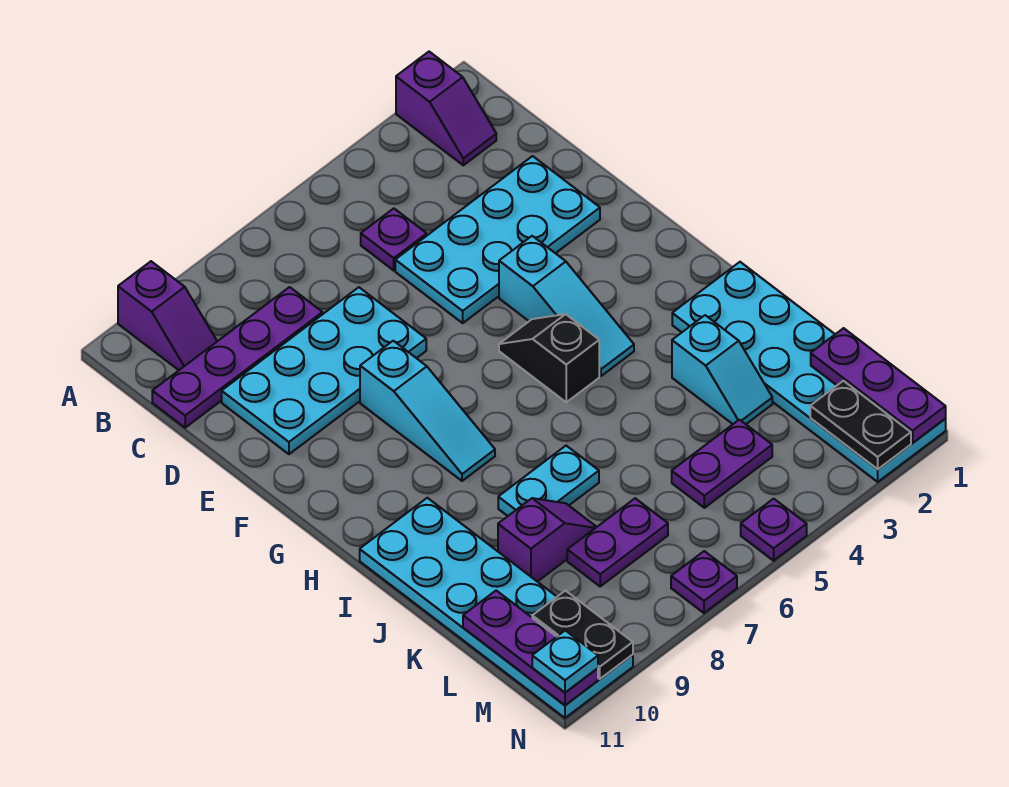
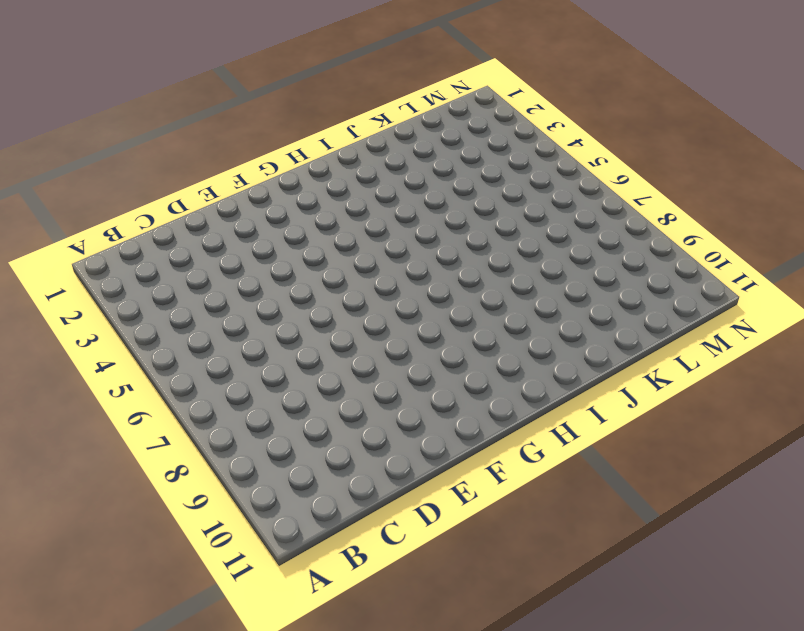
none -> purple 1x2 slope [396,52,496,165]
none -> purple 1x2 slope [118,261,217,370]
none -> purple 1x1 plate [361,208,427,270]

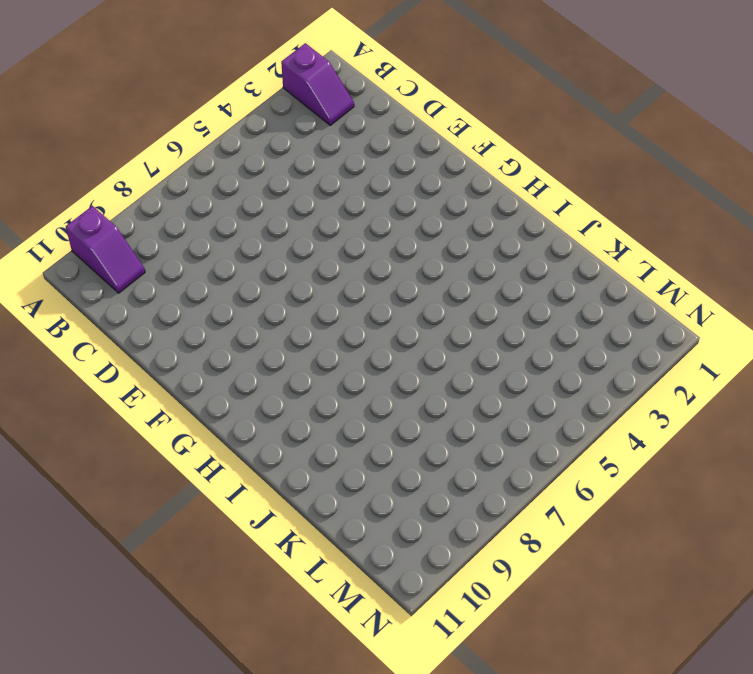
none -> purple 1x1 plate [361,208,427,270]
none -> purple 1x4 plate [152,287,323,428]
none -> cyan 2x4 plate [395,156,600,323]

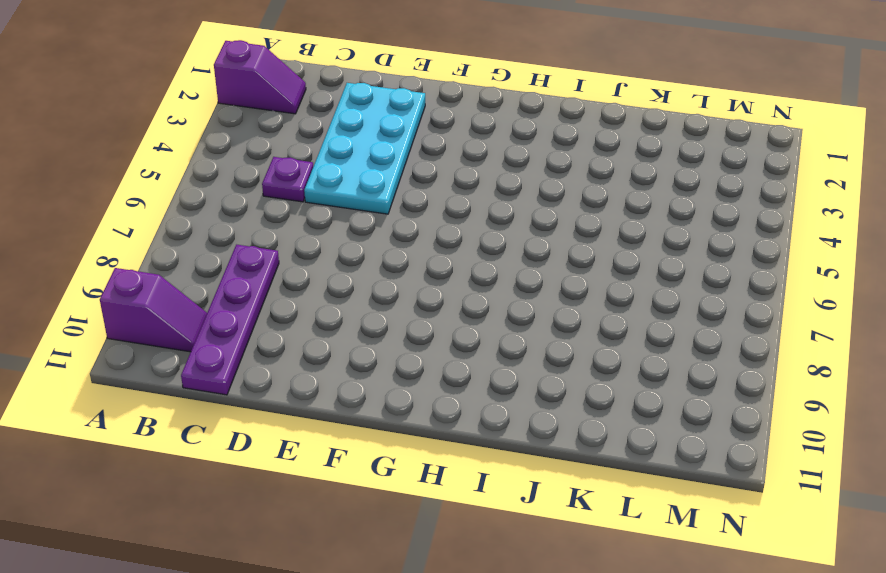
none -> cyan 2x4 plate [222,287,426,454]
none -> cyan 1x3 slope [499,236,634,376]
none -> cyan 1x3 slope [360,341,495,481]

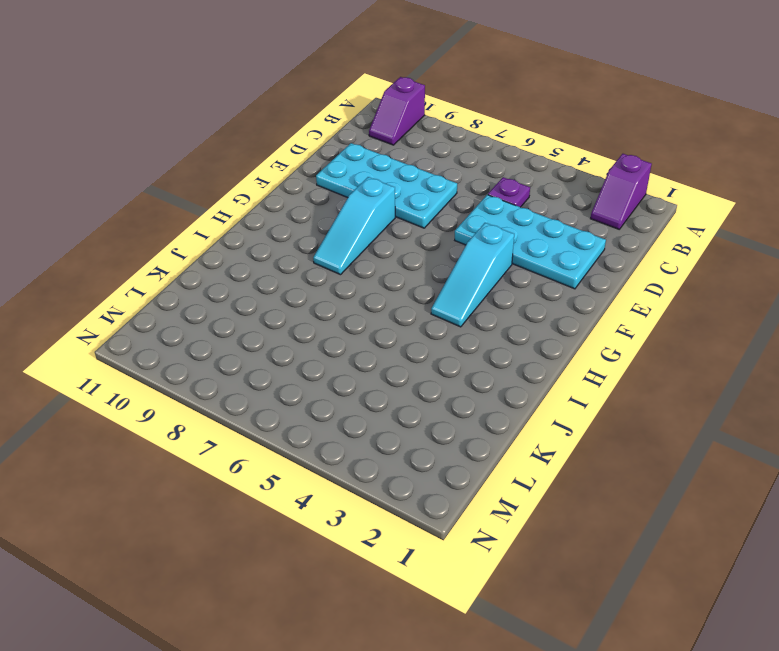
none -> purple 1x4 plate [152,287,323,428]
none -> black 1x2 slope [499,314,599,402]
none -> cyan 2x6 plate [672,262,946,482]

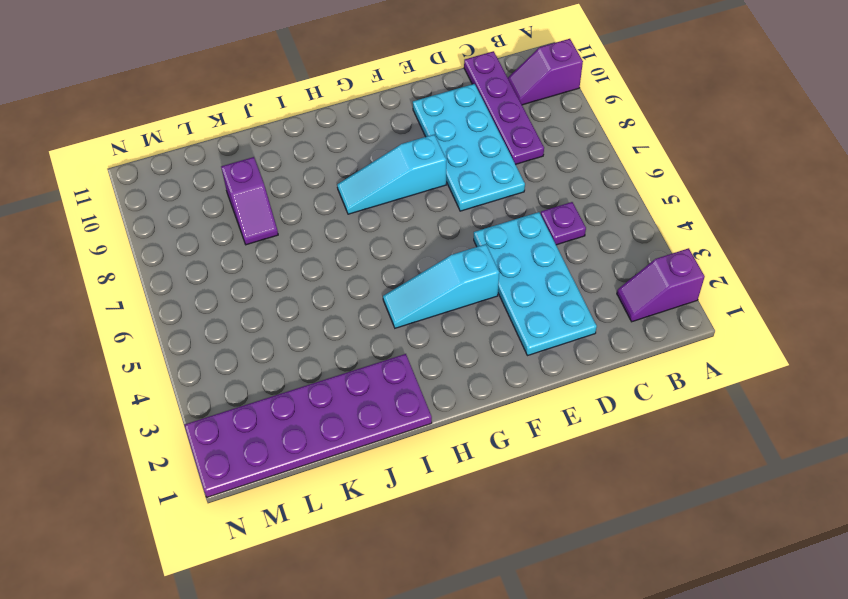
purple 2x6 plate [185,354,432,497] -> cyan 2x6 plate [672,262,946,482]
none -> black 1x2 slope [499,314,599,402]
none -> cyan 2x6 plate [360,498,633,718]
none -> cyan 1x2 slope [672,315,772,424]

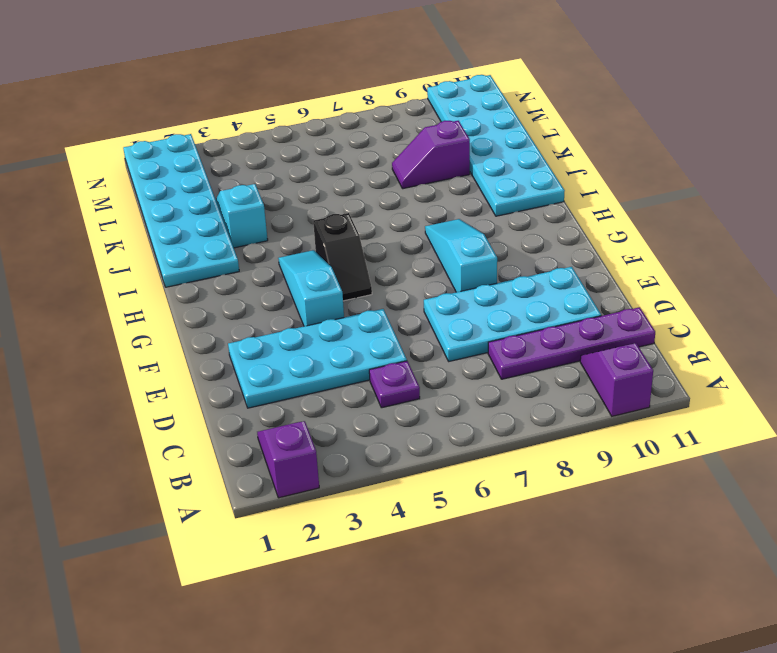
none -> cyan 1x2 plate [498,446,599,516]
none -> purple 1x2 plate [672,420,772,508]
none -> purple 1x2 plate [567,498,668,586]

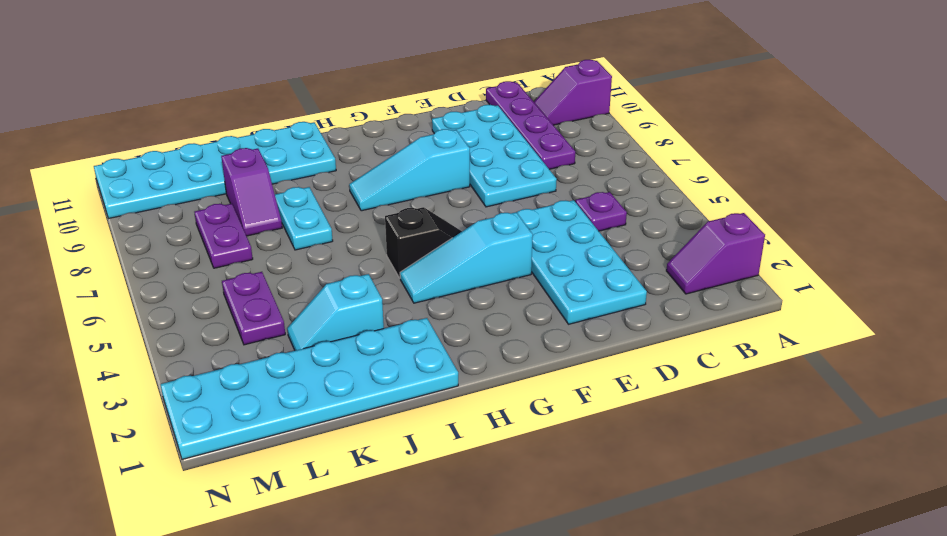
none -> purple 1x1 plate [741,499,807,561]
none -> purple 1x1 plate [671,551,737,613]
none -> purple 1x3 plate [811,328,946,443]

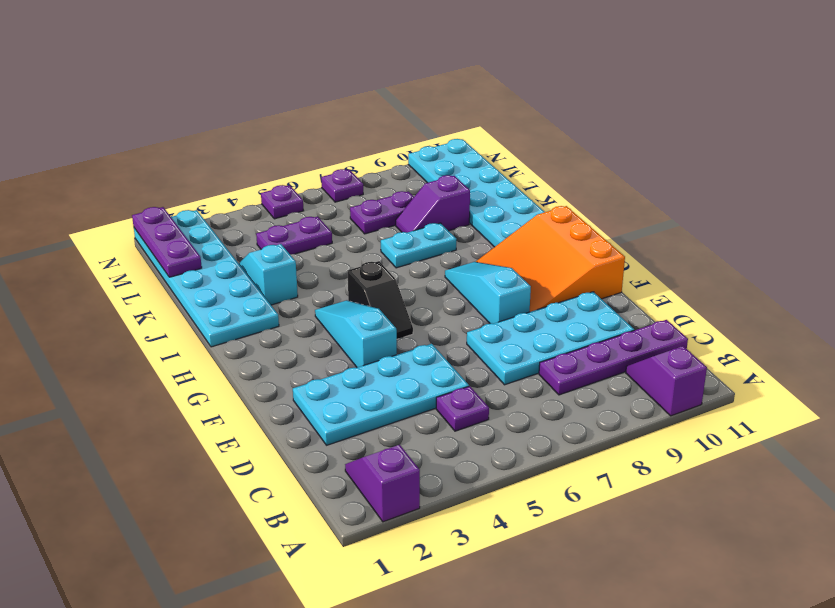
orange 3x3 slope [476,206,625,312] -> none
none -> purple 1x3 plate [463,591,598,705]
none -> black 1x2 plate [810,381,911,469]
none -> black 1x2 plate [532,591,633,679]

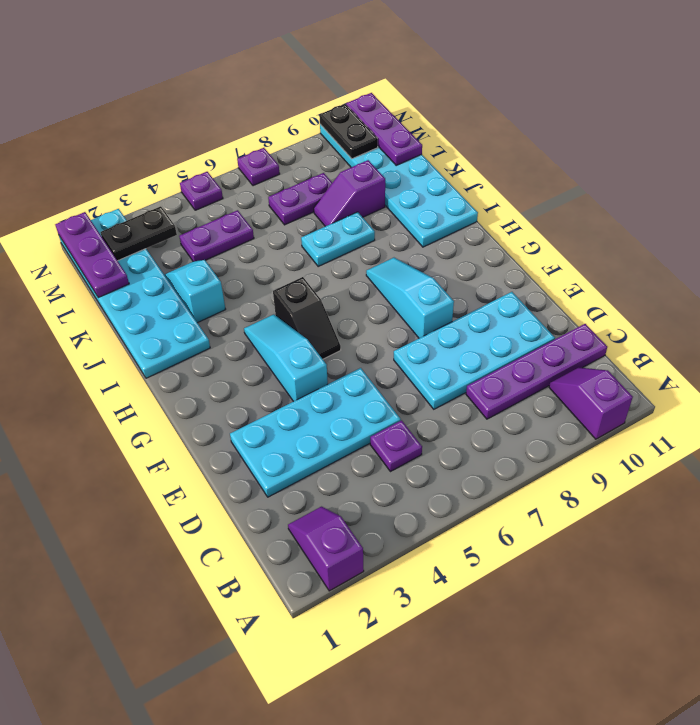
black 1x2 plate [101,206,177,261] -> black 1x2 plate turned to [810,381,911,469]
none -> cyan 1x1 plate [532,631,598,692]

